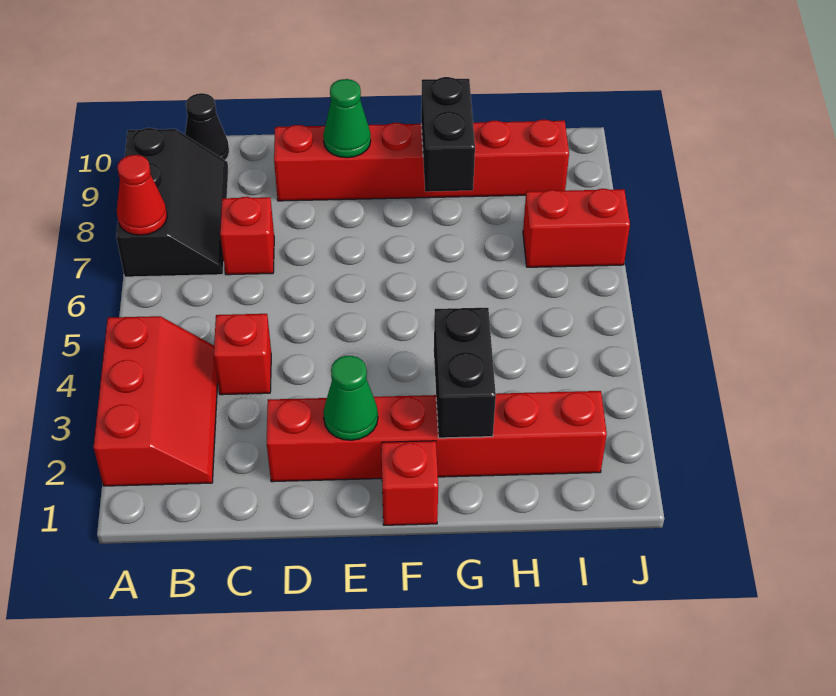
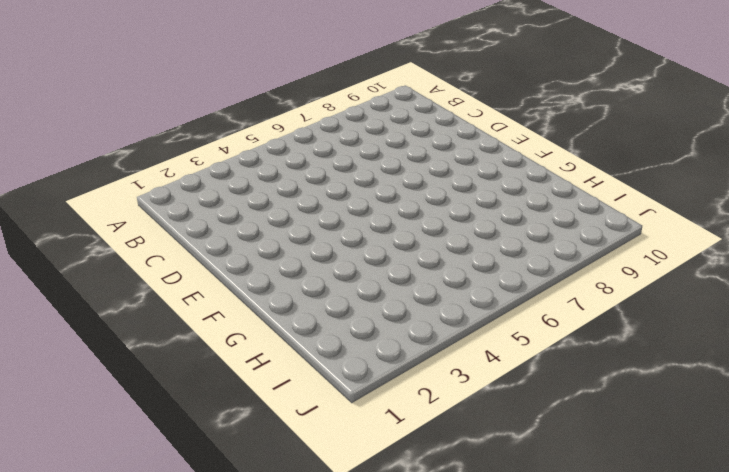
none -> red 2x3 slope [94,316,218,486]
none -> black 2x3 slope [116,128,228,277]
none -> black 1x1 cone [185,93,229,160]

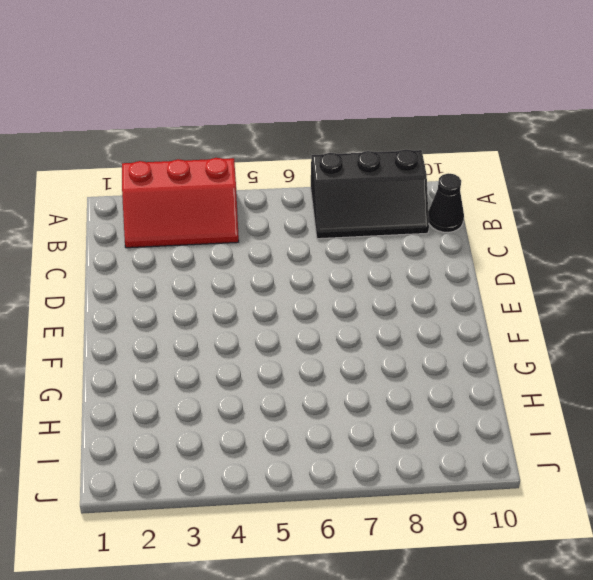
none -> red 1x1 brick [214,314,271,395]
none -> red 1x1 brick [220,197,274,275]
none -> red 1x6 brick [267,391,607,482]

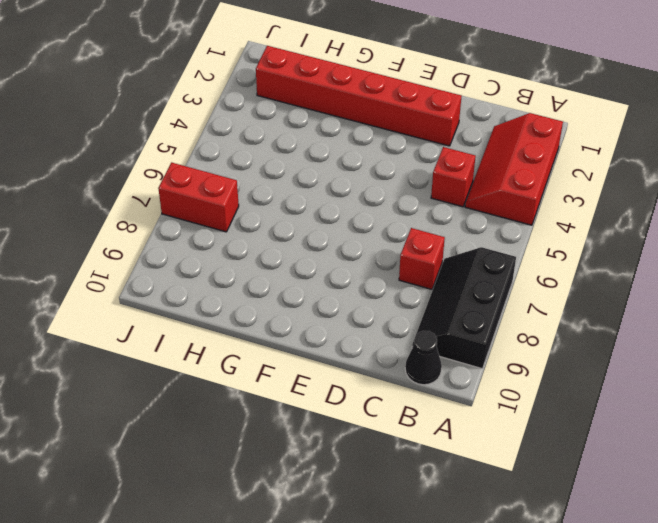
none -> red 1x6 brick [274,120,569,201]
none -> red 1x1 brick [381,441,438,525]
none -> red 1x1 cone [117,155,167,235]

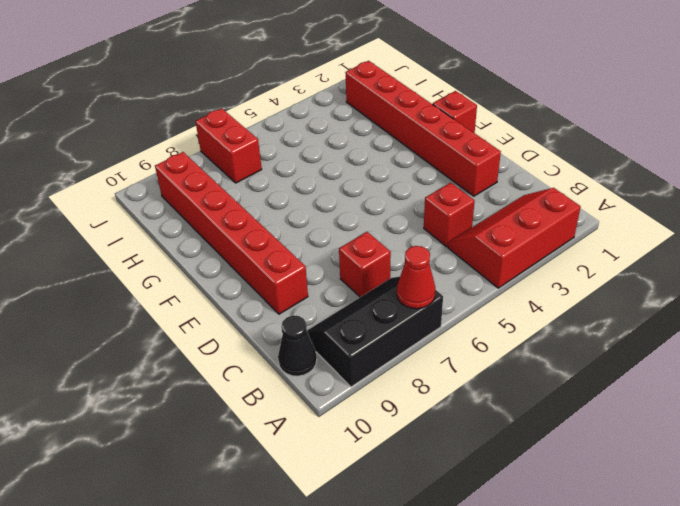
none -> green 1x1 cone [323,356,378,440]
none -> green 1x1 cone [323,79,371,158]
none -> black 1x2 brick [434,308,496,438]

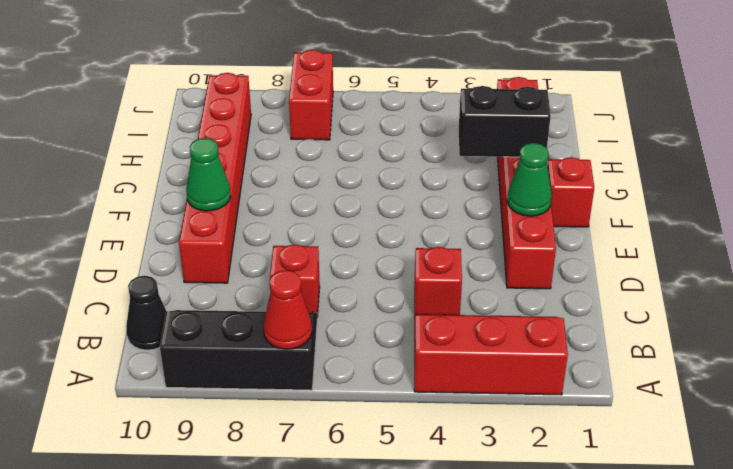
none -> black 1x2 brick [421,77,475,192]

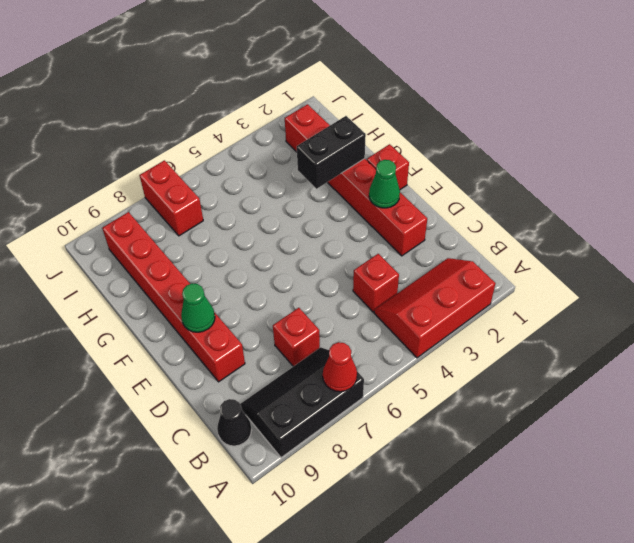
none -> black 1x2 brick [421,77,475,192]

